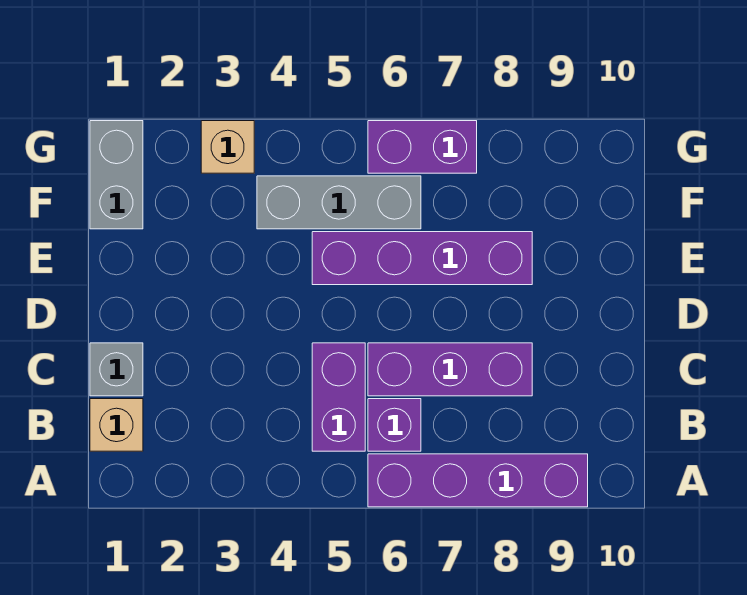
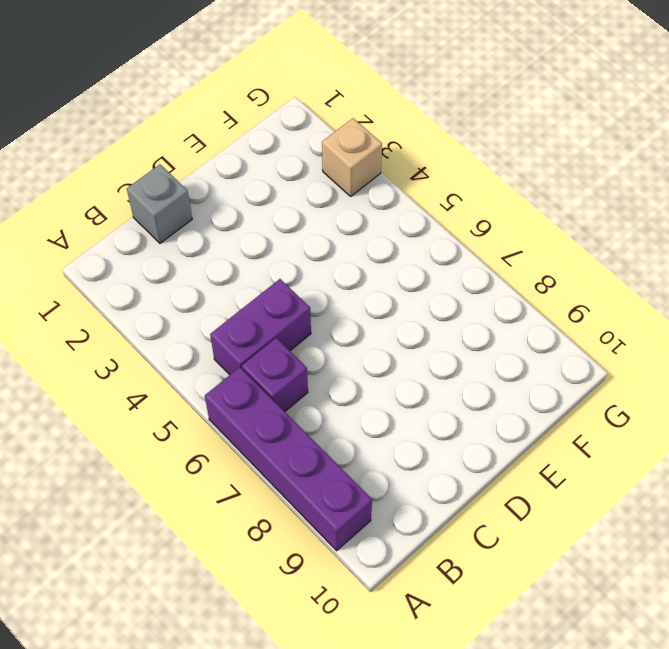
none -> tan 1x1 brick [90,399,143,451]
none -> purple 1x3 brick [368,343,532,396]

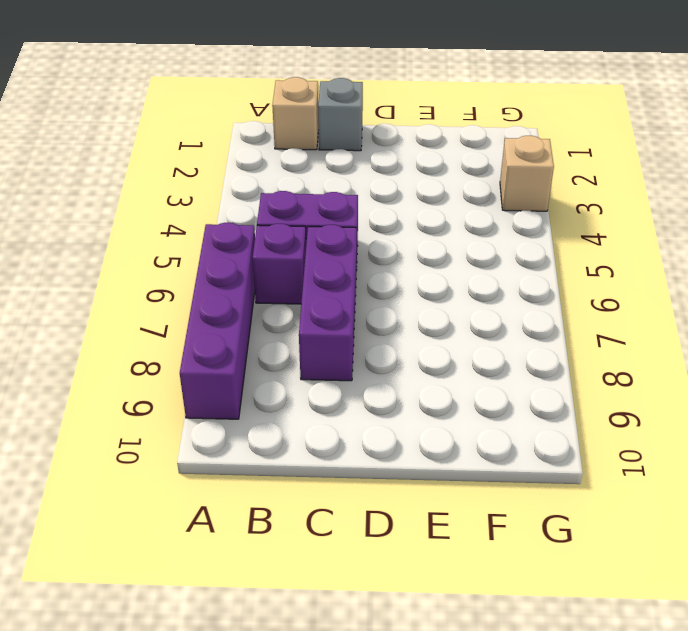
none -> purple 1x4 brick [312,232,532,285]
none -> grey 1x2 brick [90,121,143,229]

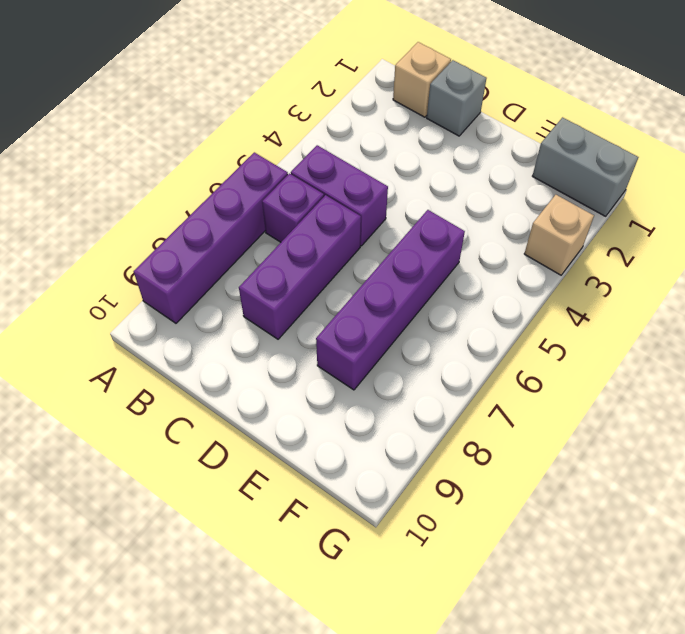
none -> grey 1x3 brick [257,176,421,229]
none -> purple 1x2 brick [368,121,477,173]

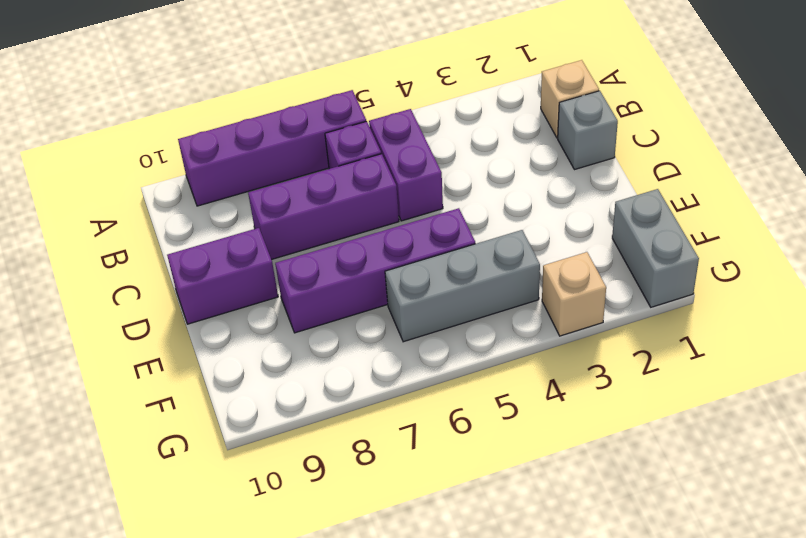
purple 1x2 brick [167,228,278,324] -> purple 1x2 brick moved to [368,121,477,173]

